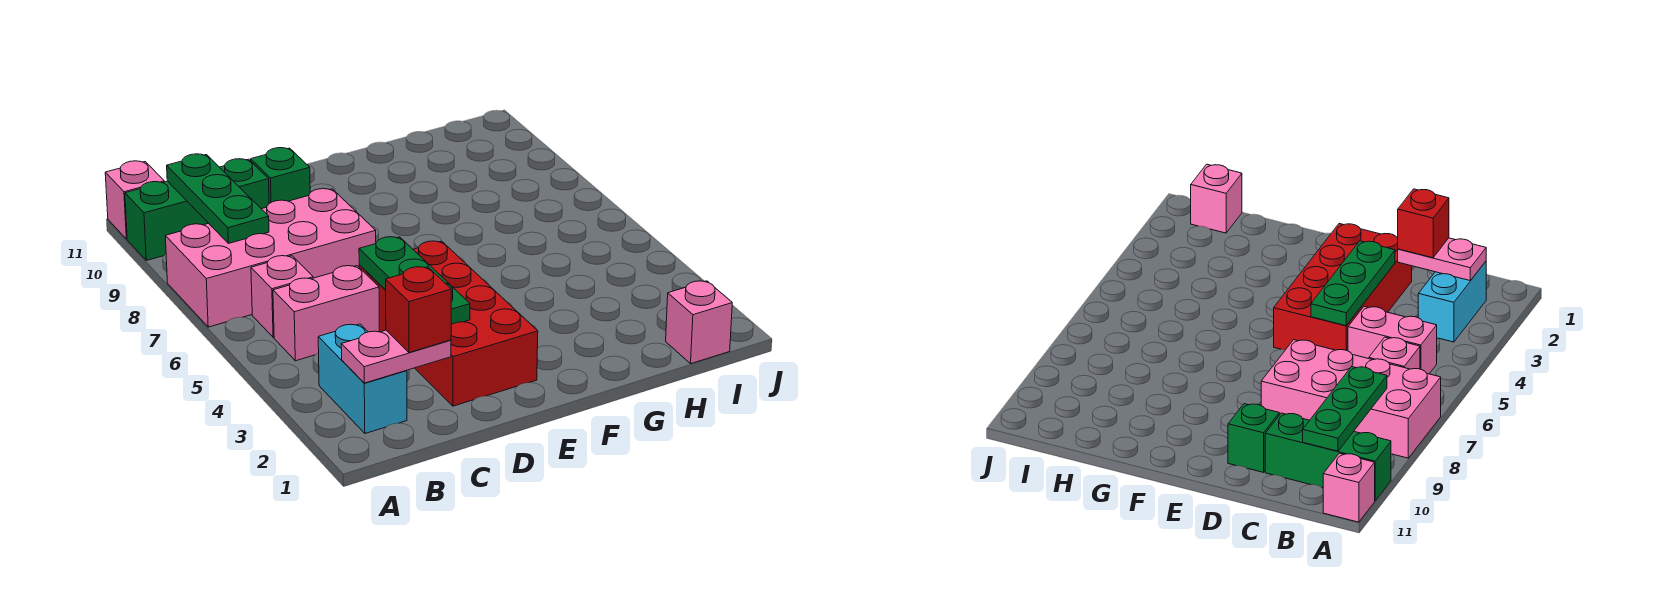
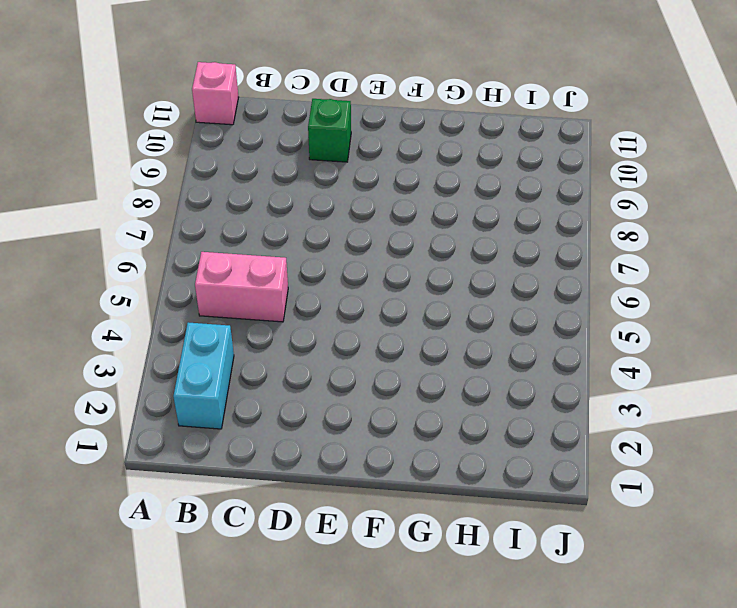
none -> pink 2x4 brick [165,189,376,327]
none -> green 1x3 brick [125,159,269,261]
none -> pink 1x1 brick [251,256,313,337]

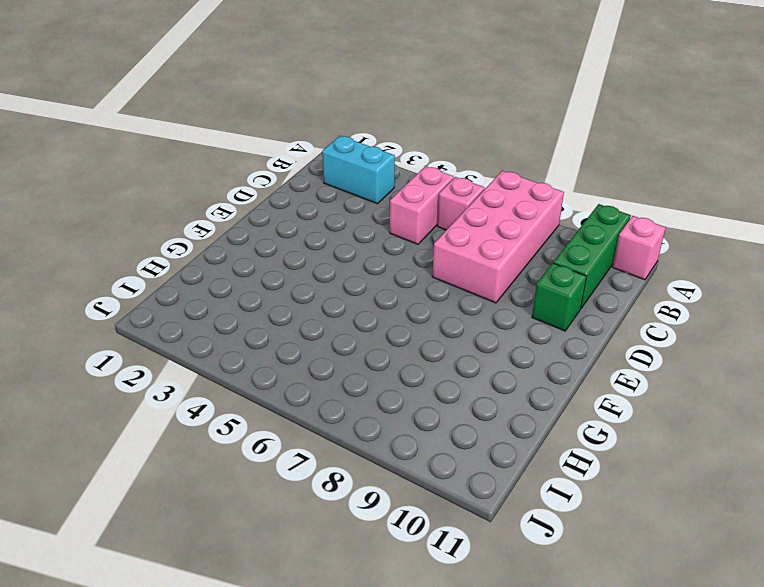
none -> red 2x4 brick [359,241,538,406]
none -> pink 1x1 brick [666,281,732,364]
none -> pink 1x2 plate [341,330,451,383]

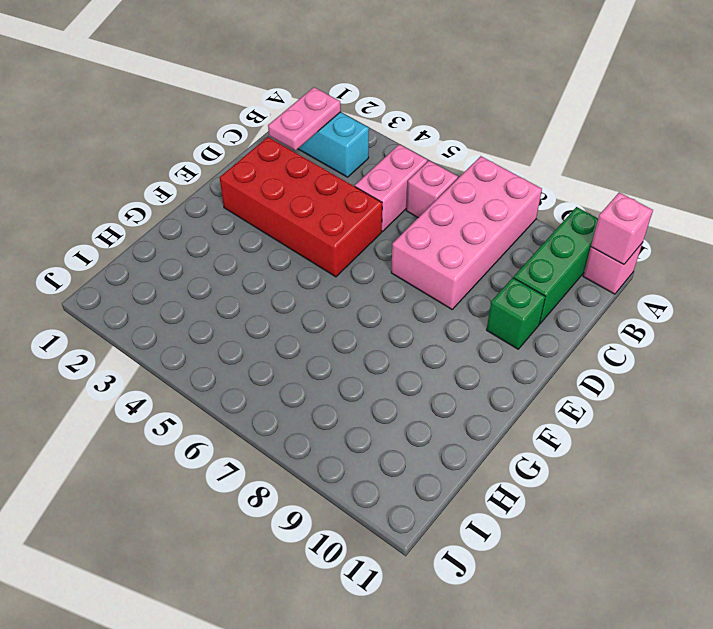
pink 1x1 brick [591,193,653,264] -> pink 1x1 brick moved to [666,281,732,364]
none -> green 1x3 plate [167,154,269,244]
none -> green 1x3 plate [359,237,470,325]
none -> red 1x1 brick [386,267,451,353]

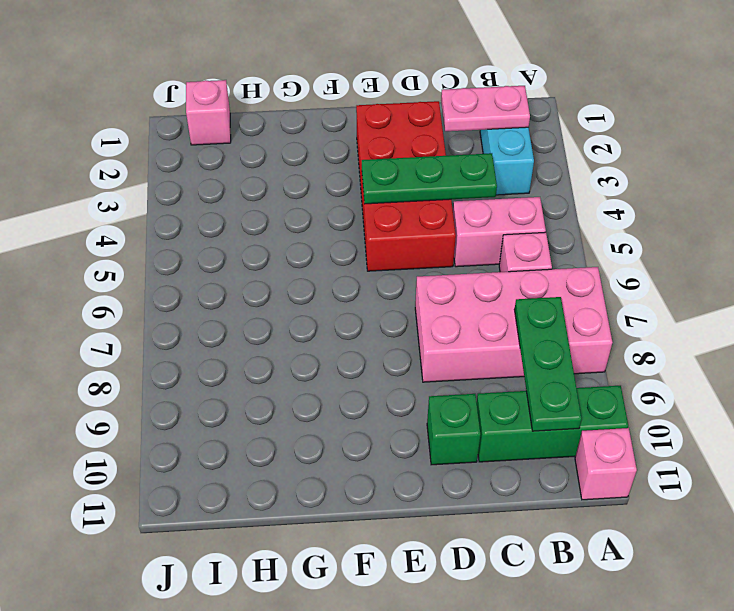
green 1x3 plate [362,153,497,204] -> green 1x3 plate turned to [359,237,470,325]
none -> red 1x1 brick [386,267,451,353]

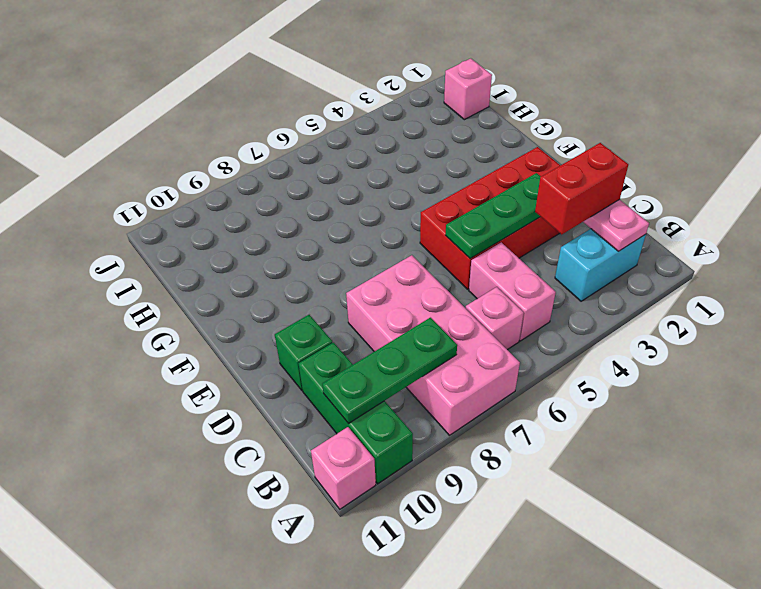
red 1x2 brick [535,143,628,234] -> red 1x1 brick [386,267,451,353]

